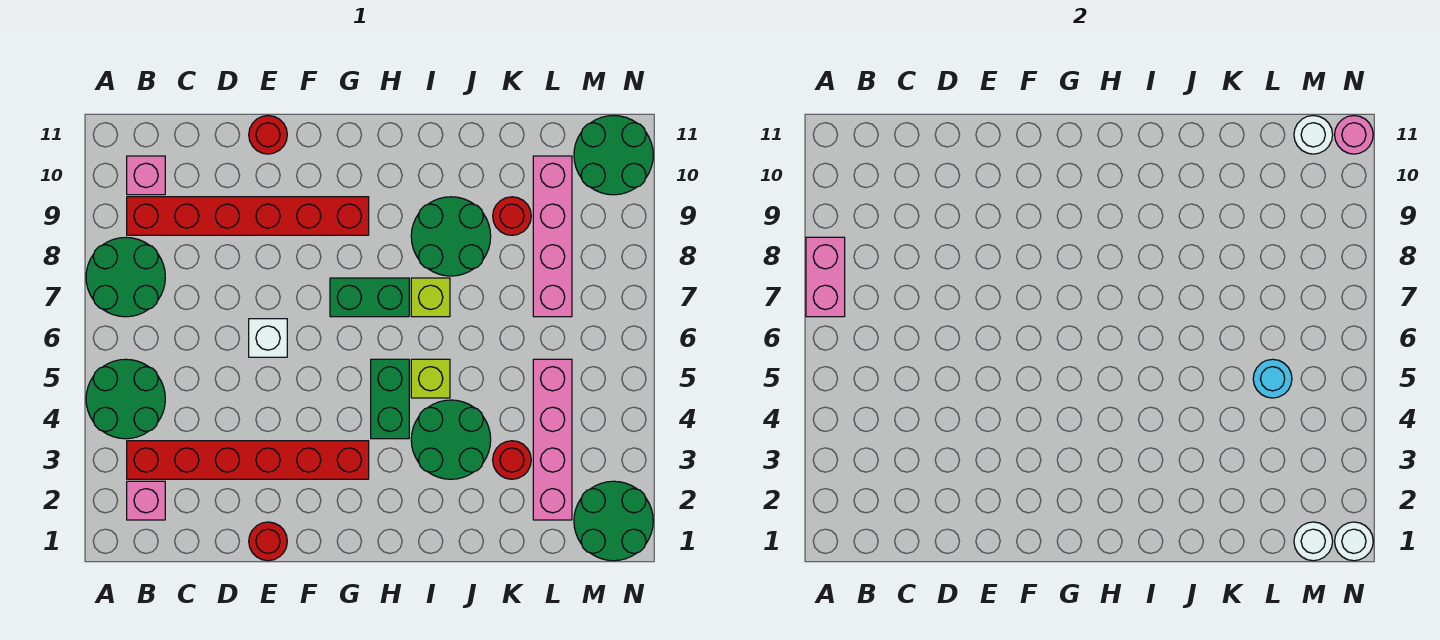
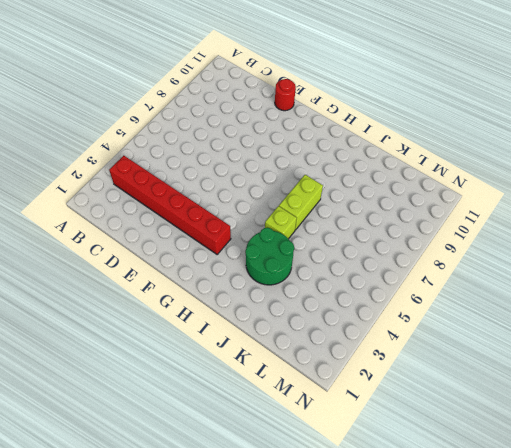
lime 1x2 brick [279,175,323,230] -> lime 1x1 brick [411,278,450,317]
none -> green 2x2 round brick [86,359,165,439]
none -> green 2x2 round brick [86,237,165,317]
none -> pink 1x1 brick [127,481,165,520]

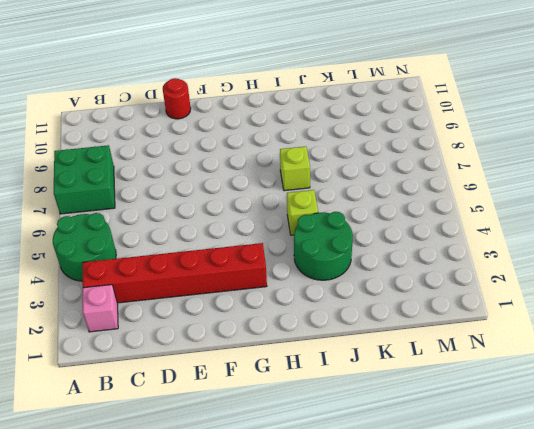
green 2x2 brick [54,145,115,214] -> green 2x2 round brick [86,237,165,317]
none -> red 1x6 brick [127,197,369,235]
none -> pink 1x1 brick [127,156,165,195]
none -> red 1x1 round brick [249,522,287,561]

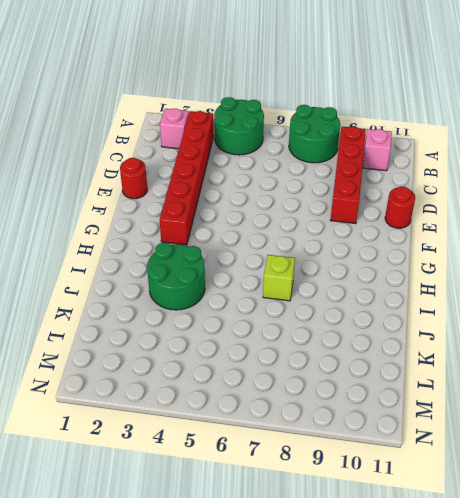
red 1x4 brick [331,127,366,224] -> red 1x6 brick [127,197,369,235]
none -> white 1x1 brick [249,319,287,357]
none -> green 1x2 brick [330,278,409,317]
none -> green 1x2 brick [371,359,409,439]

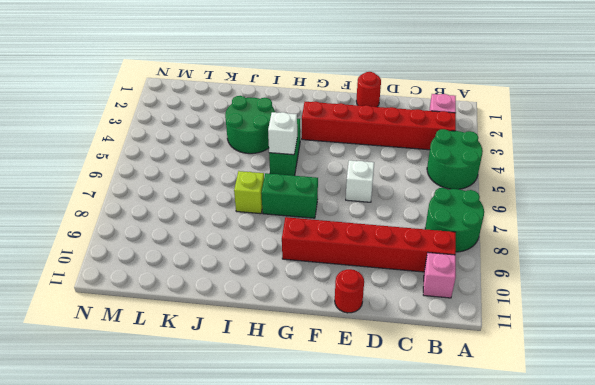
white 1x1 brick [268,112,297,155] -> none
none -> lime 1x1 brick [411,359,450,398]
none -> green 2x2 round brick [411,197,491,276]
none -> red 1x1 round brick [493,441,531,479]

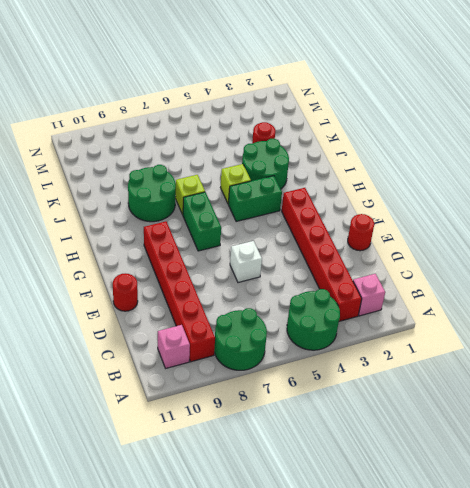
none -> red 1x1 round brick [493,197,531,235]
none -> pink 1x4 brick [533,359,572,520]
none -> pink 1x4 brick [533,156,572,317]

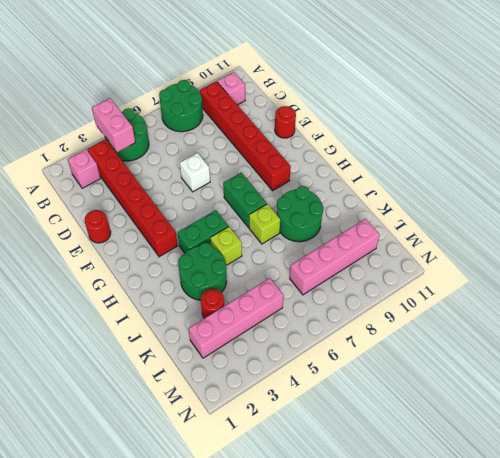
pink 1x2 brick [92,98,135,152] -> pink 1x2 brick turned to [806,237,845,317]
none -> red 1x1 round brick [493,197,531,235]
none -> green 2x2 round brick [574,481,653,561]
none -> green 2x2 round brick [574,115,653,195]

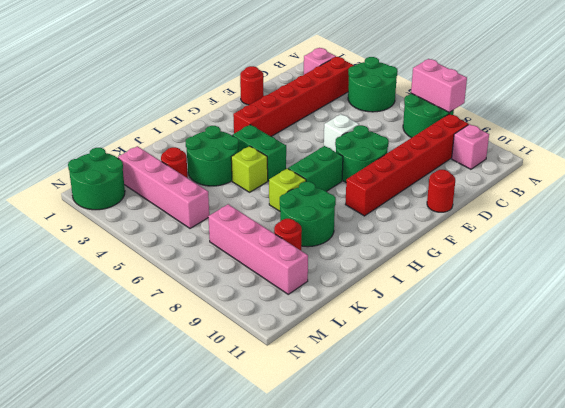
green 2x2 round brick [335,125,389,182] -> green 2x2 round brick moved to [574,115,653,195]
none -> cyan 1x1 round brick [1253,359,1292,398]
none -> white 1x1 round brick [1294,522,1333,561]
none -> white 1x1 round brick [1294,116,1333,154]

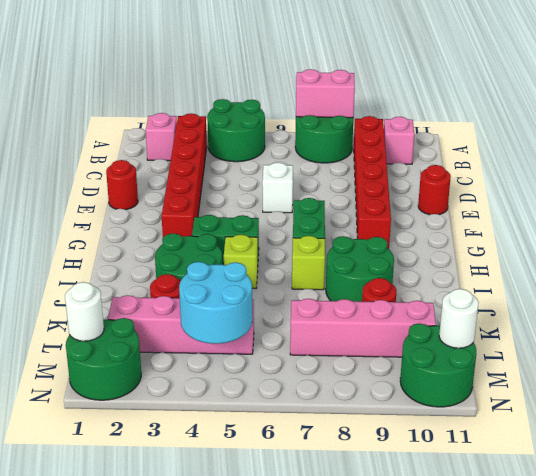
cyan 2x2 round brick [179,262,252,344] -> cyan 1x1 round brick [1253,359,1292,398]
none -> white 1x1 round brick [1335,522,1373,561]
none -> pink 1x1 round brick [1335,116,1373,154]

